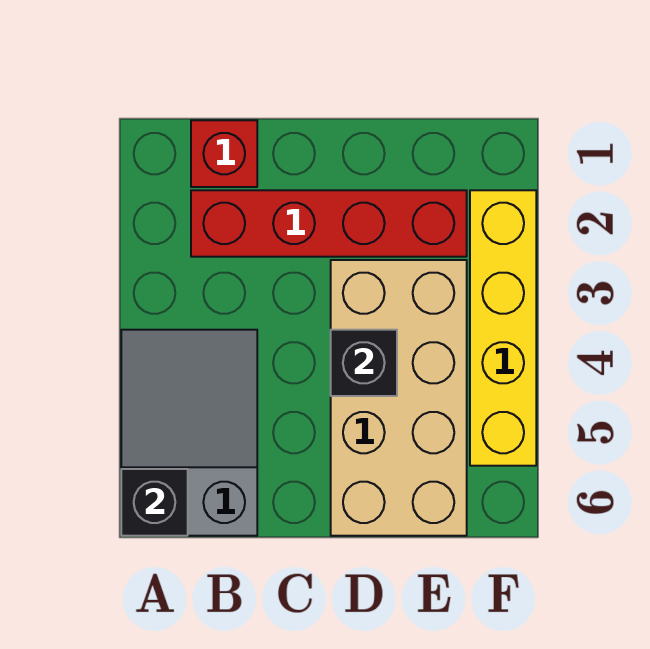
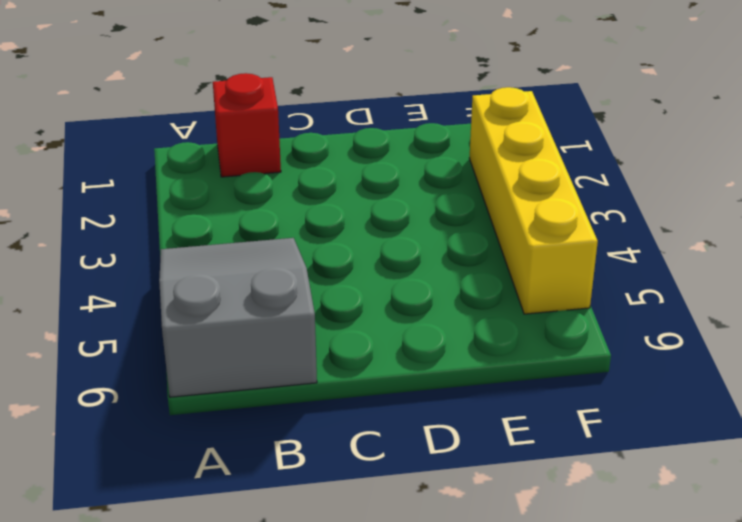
none -> red 1x4 brick [191,190,467,257]
none -> tan 2x4 brick [331,260,467,536]

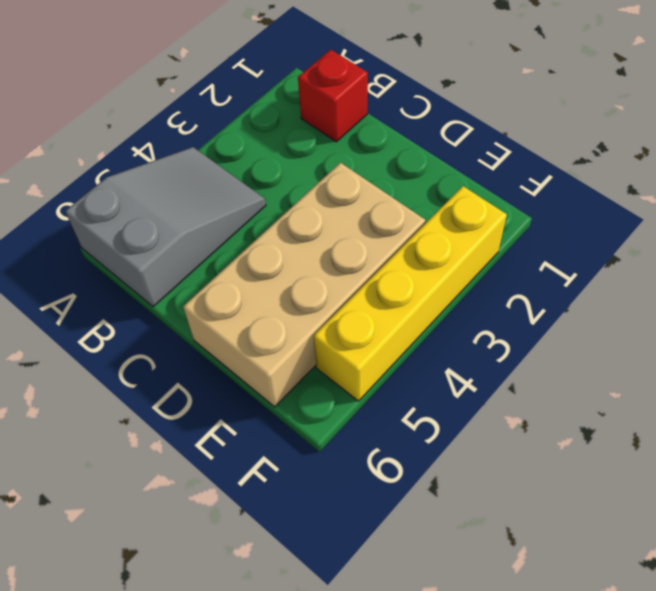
none -> red 1x4 brick [191,190,467,257]
none -> black 1x1 brick [121,469,188,536]

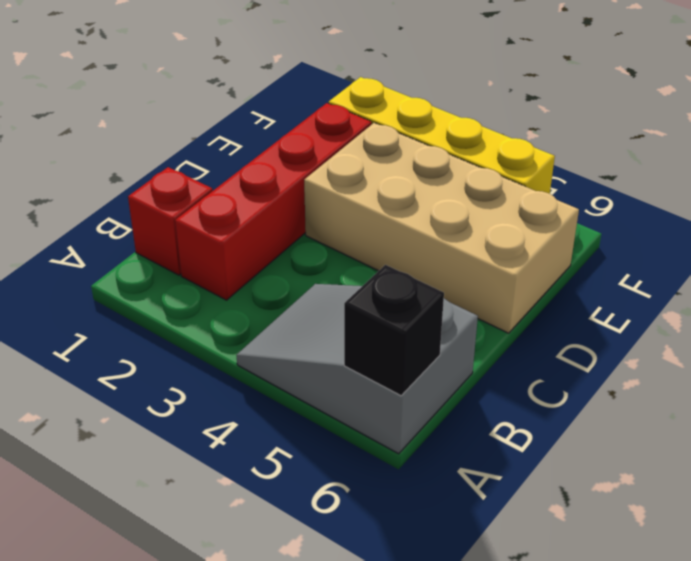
none -> black 1x1 brick [331,330,397,396]

